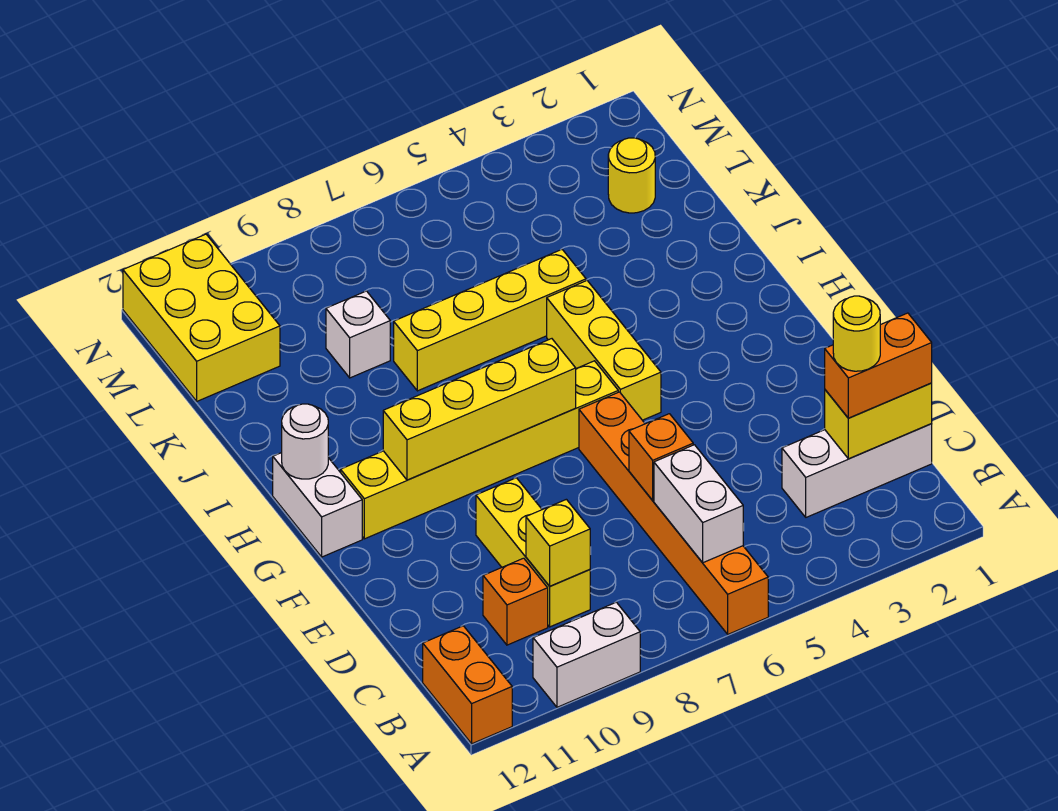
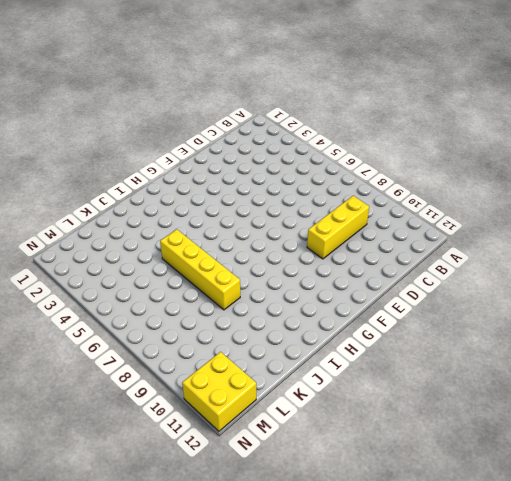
yellow 2x2 brick [182,352,256,431] -> yellow 2x3 brick [123,234,280,401]
none -> orange 1x6 brick [579,392,768,634]
none -> white 1x2 brick [533,602,640,707]
none -> orange 1x2 brick [423,626,512,744]

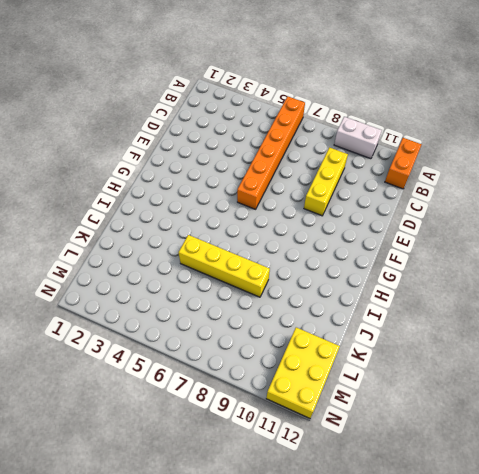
none -> white 1x3 brick [782,423,932,517]
none -> orange 1x1 brick [483,558,548,645]
none -> yellow 1x3 brick [547,281,661,420]

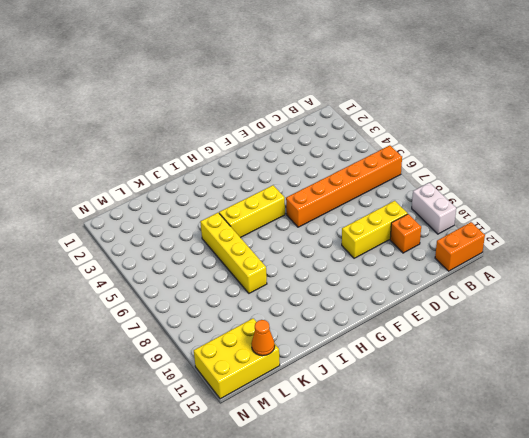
orange 1x1 cone [251,320,275,356] -> none
none -> white 1x3 brick [782,423,932,517]
none -> yellow 1x6 brick [341,361,618,539]
none -> white 1x2 brick [273,453,362,557]

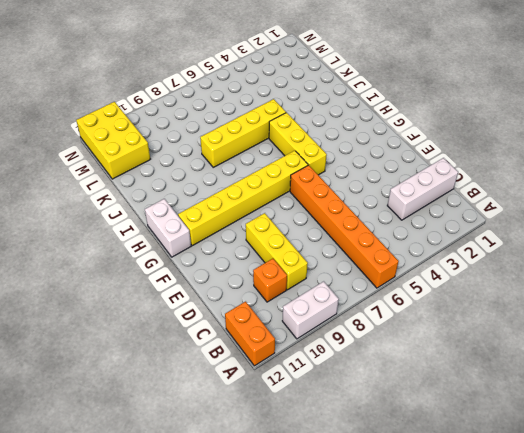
none -> white 1x1 brick [326,291,390,378]
none -> yellow 1x1 round brick [608,138,655,213]
none -> white 1x2 brick [654,445,743,563]

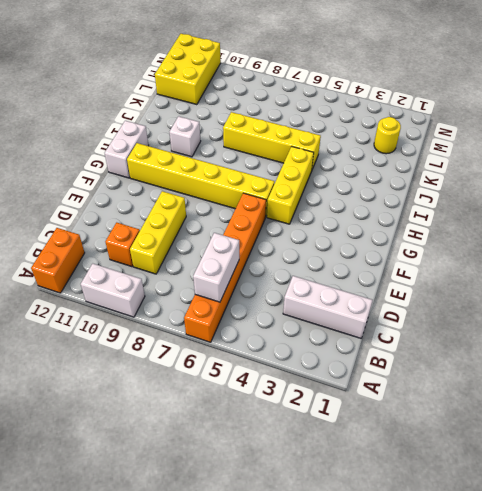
white 1x1 brick [170,116,201,157] -> white 1x1 brick moved to [326,291,390,378]
none -> yellow 1x2 brick [825,383,932,459]
none -> yellow 1x1 brick [526,499,590,586]
none -> orange 1x1 brick [629,414,693,500]

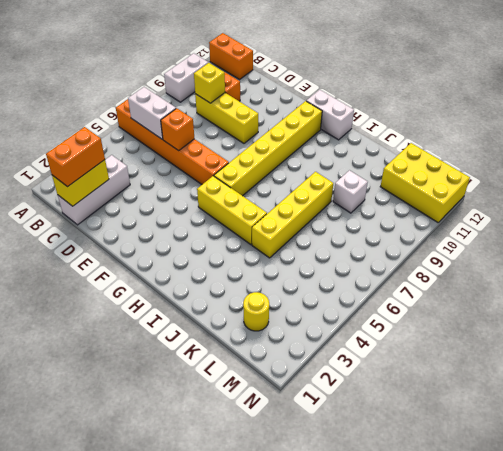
none -> yellow 1x4 brick [383,339,576,480]
none -> white 1x1 round brick [282,404,328,479]
none -> yellow 1x1 round brick [833,296,880,371]

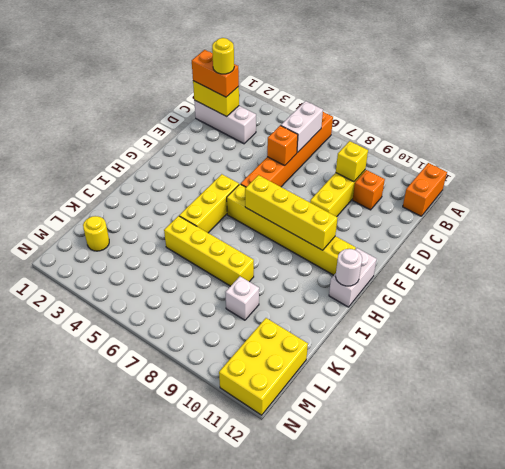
none -> white 1x2 brick [533,602,640,707]

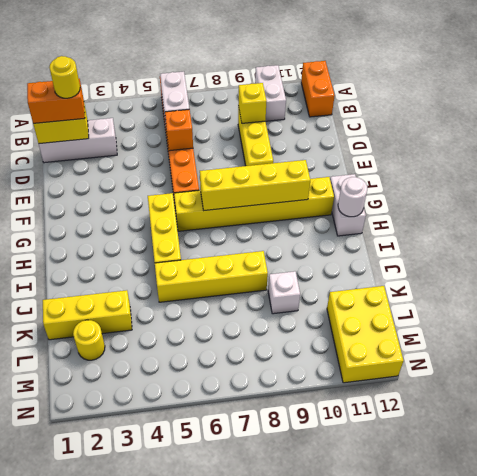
white 1x2 brick [255,65,286,121] -> white 1x2 brick turned to [533,602,640,707]
yellow 1x3 brick [43,290,132,340] -> none
none -> orange 1x1 brick [483,558,548,645]

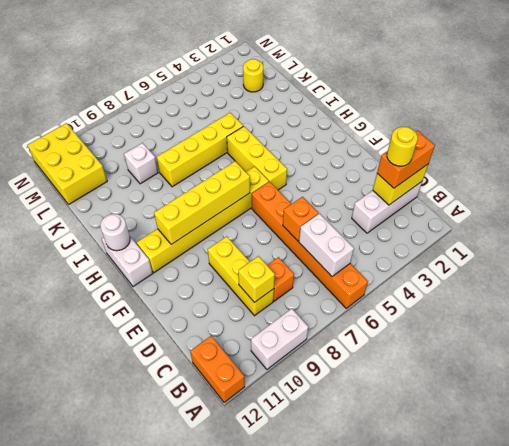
orange 1x1 brick [267,257,294,301] -> orange 1x1 brick moved to [483,558,548,645]

